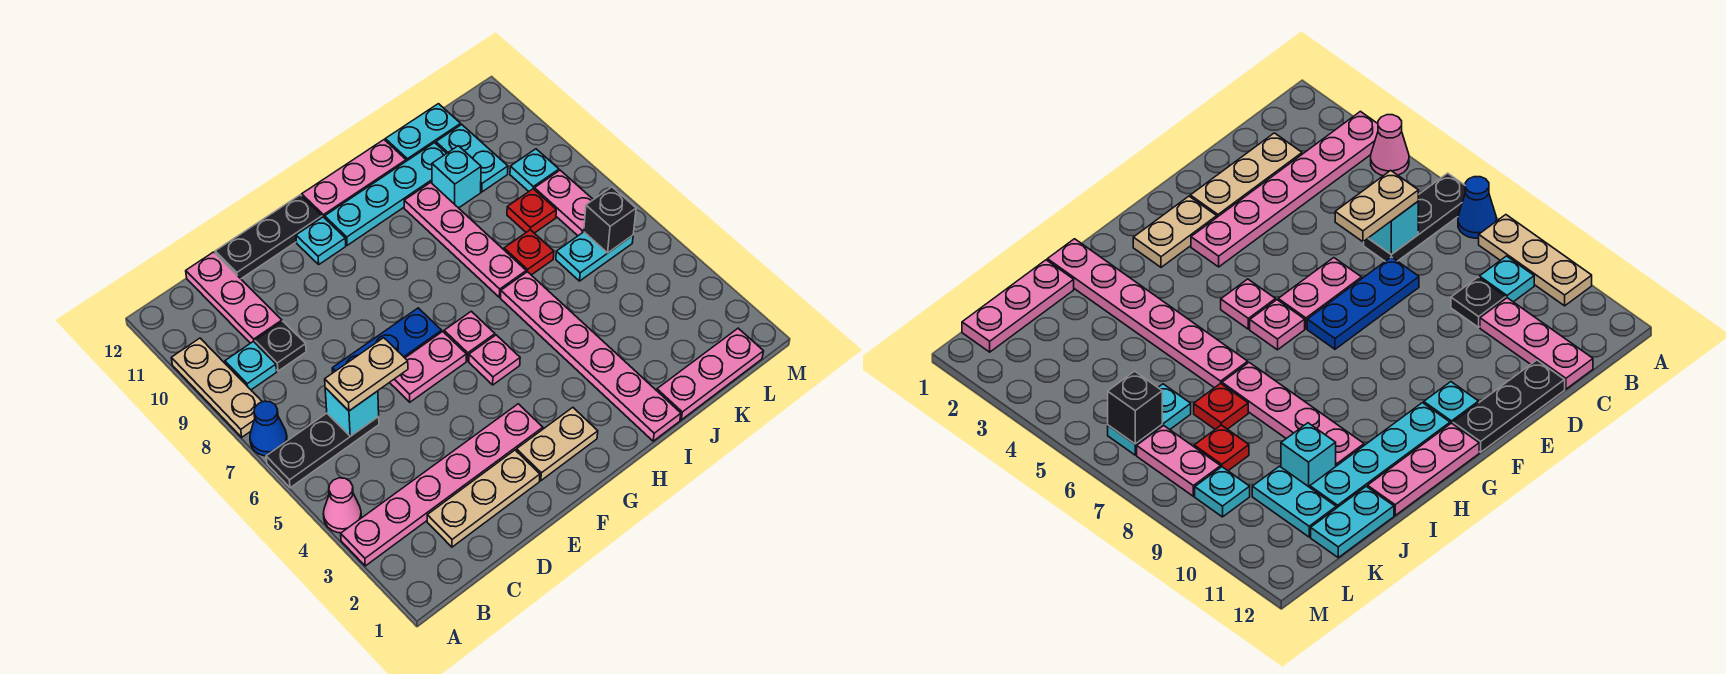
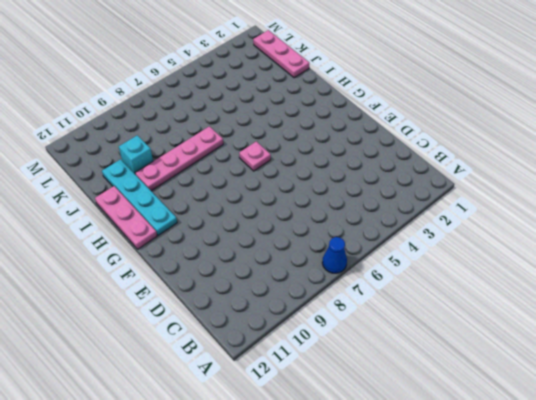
none -> pink 1x6 plate [341,404,543,566]
none -> pink 1x1 cone [323,478,361,533]
none -> black 1x3 plate [266,413,379,488]
none -> tan 1x3 plate [171,338,262,437]

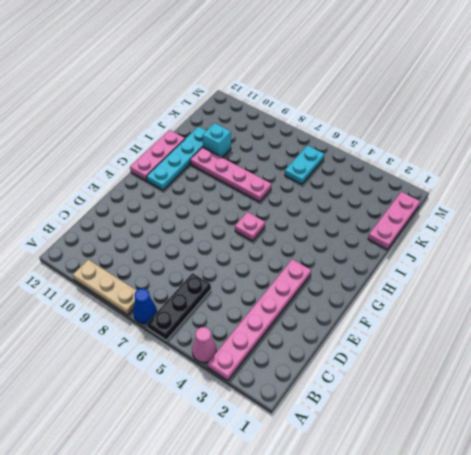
none -> cyan 1x1 plate [225,341,277,390]
none -> tan 1x3 plate [427,450,540,547]
none -> black 1x1 plate [255,321,306,371]
none -> pink 1x3 plate [186,252,282,343]

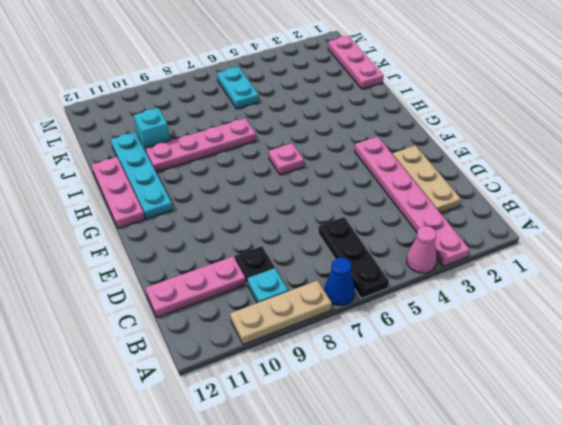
none -> blue 1x3 plate [332,308,442,373]
none -> black 1x3 plate [215,195,322,279]
none -> pink 1x2 plate [390,332,466,402]
none -> tan 1x2 plate [516,408,598,481]

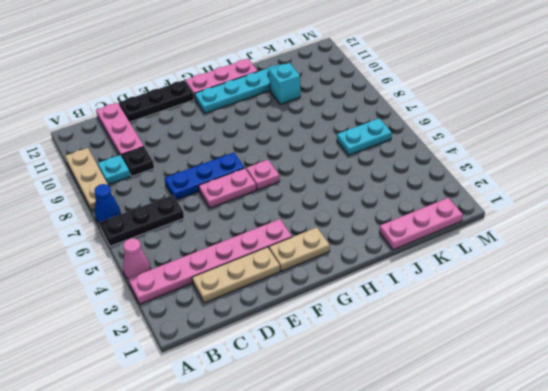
none -> cyan 1x1 plate [296,217,346,264]
none -> pink 1x1 plate [469,335,520,385]
none -> pink 1x6 plate [501,272,681,441]
none -> pink 1x4 plate [404,183,526,297]

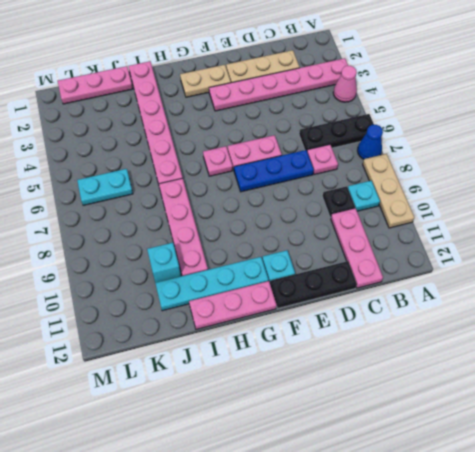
pink 1x1 plate [307,145,338,175] -> pink 1x1 plate moved to [469,335,520,385]
none -> red 1x1 plate [504,230,554,275]
none -> cyan 1x2 plate [385,104,461,161]
none -> red 1x1 plate [507,189,556,233]
none -> cyan 1x2 plate [436,125,508,192]

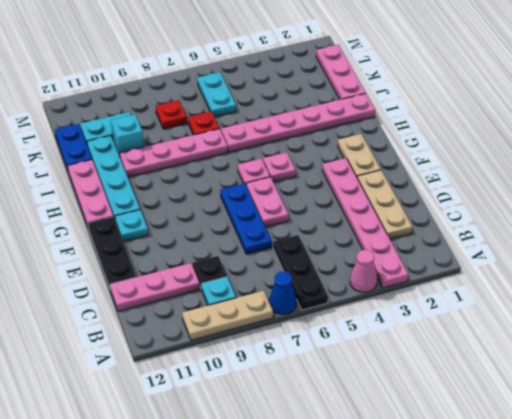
blue 1x2 plate [55,124,92,170] -> cyan 1x2 plate [385,104,461,161]
none -> pink 1x2 plate [534,170,593,236]
none -> cyan 1x1 plate [510,149,559,191]
none -> cyan 1x1 brick [325,388,379,436]
none -> black 1x1 brick [584,187,636,253]

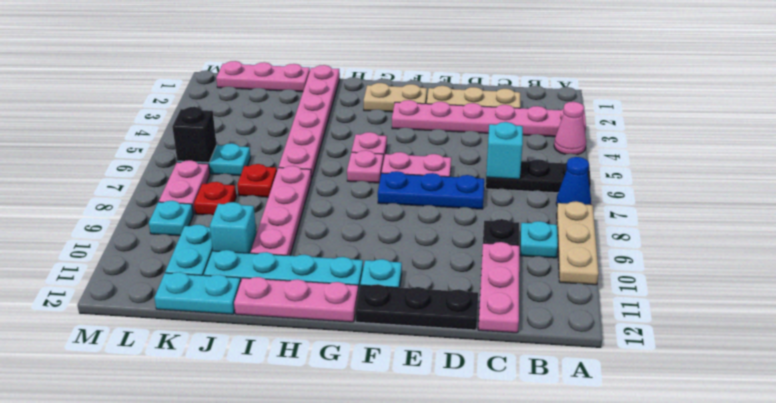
none -> tan 1x2 plate [325,338,408,411]

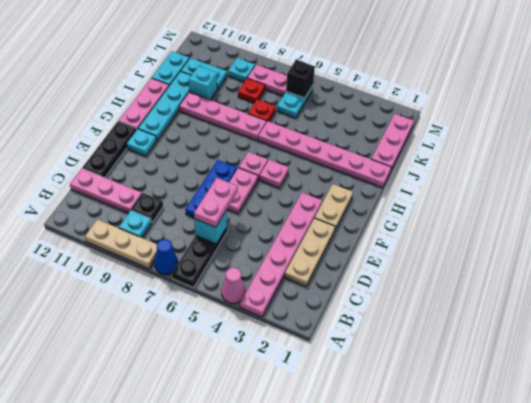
pink 1x2 plate [194,178,238,227] -> tan 1x2 plate [325,338,408,411]

